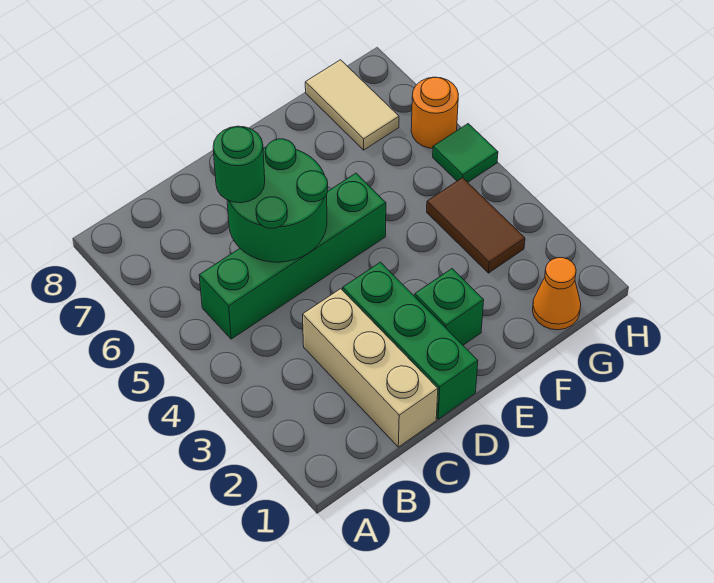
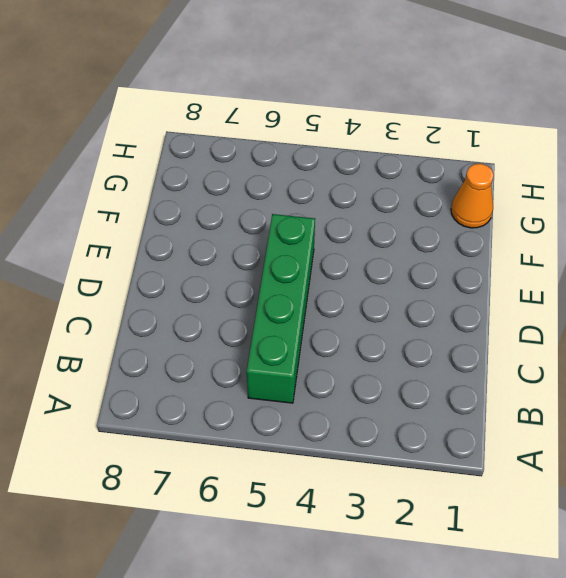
none -> tan 1x3 brick [303,289,438,447]
none -> green 1x3 brick [343,262,478,419]

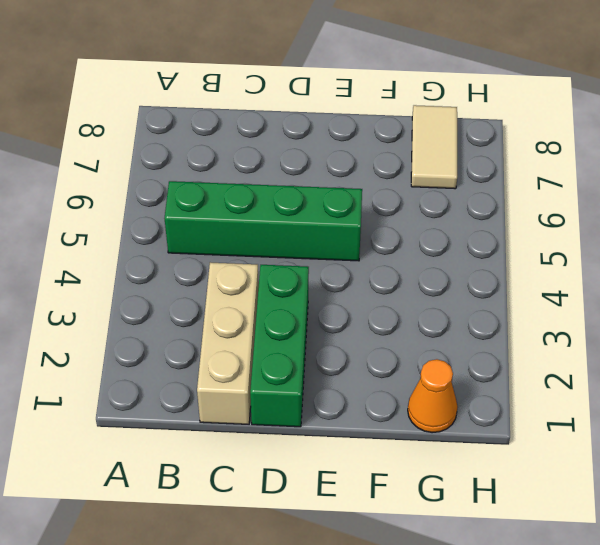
none -> green 1x1 brick [415,269,484,345]
none -> brown 1x2 tile [427,178,525,273]

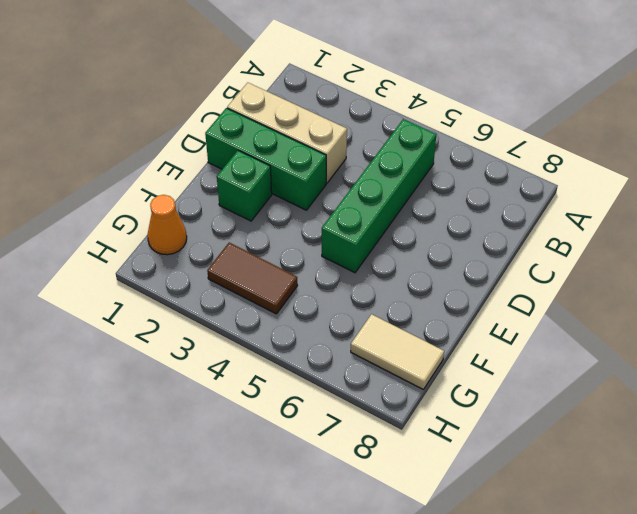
none -> green 1x1 tile [433,124,498,182]
none -> orange 1x1 round brick [411,77,459,148]

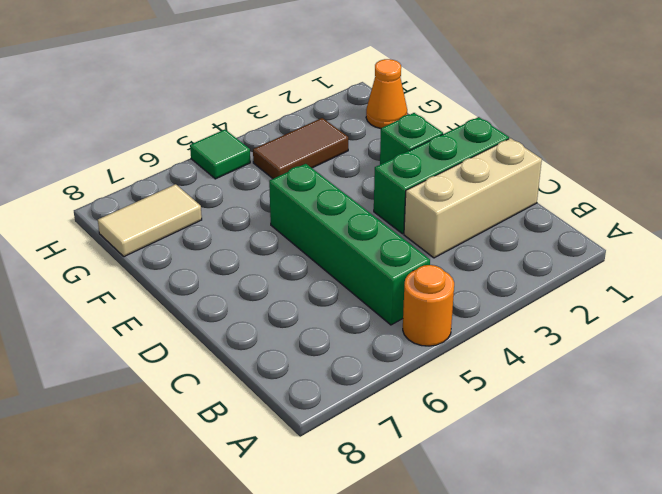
orange 1x1 round brick [403,265,454,346] -> orange 1x1 round brick moved to [411,77,459,148]
none -> green 2x2 round brick [227,139,328,262]
none -> green 1x1 round brick [213,126,265,203]

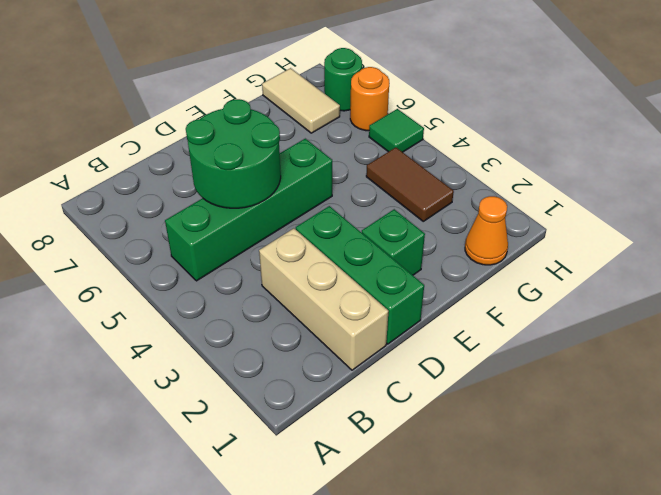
green 1x1 round brick [324,48,362,111] -> green 1x1 round brick moved to [213,126,265,203]

